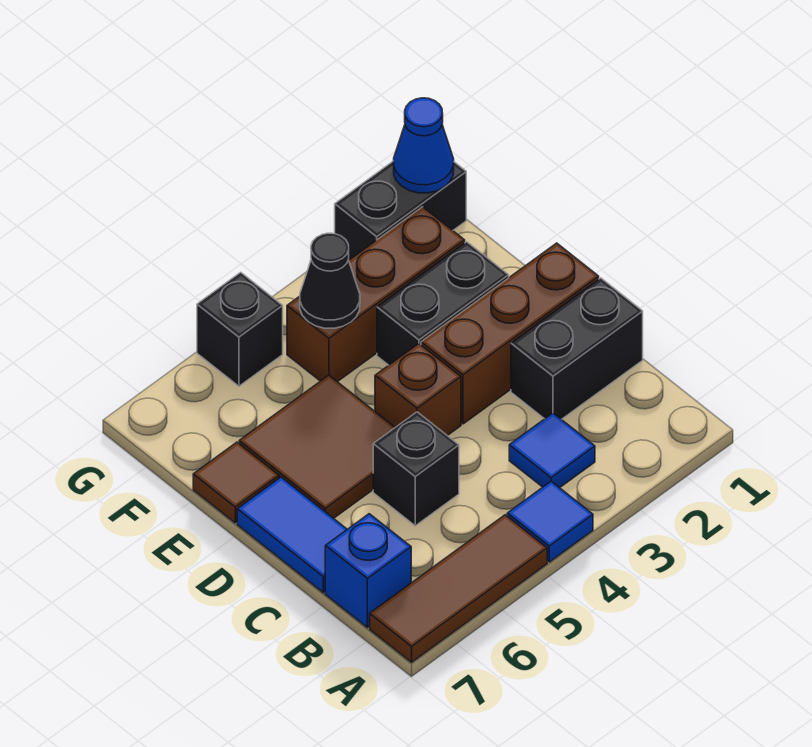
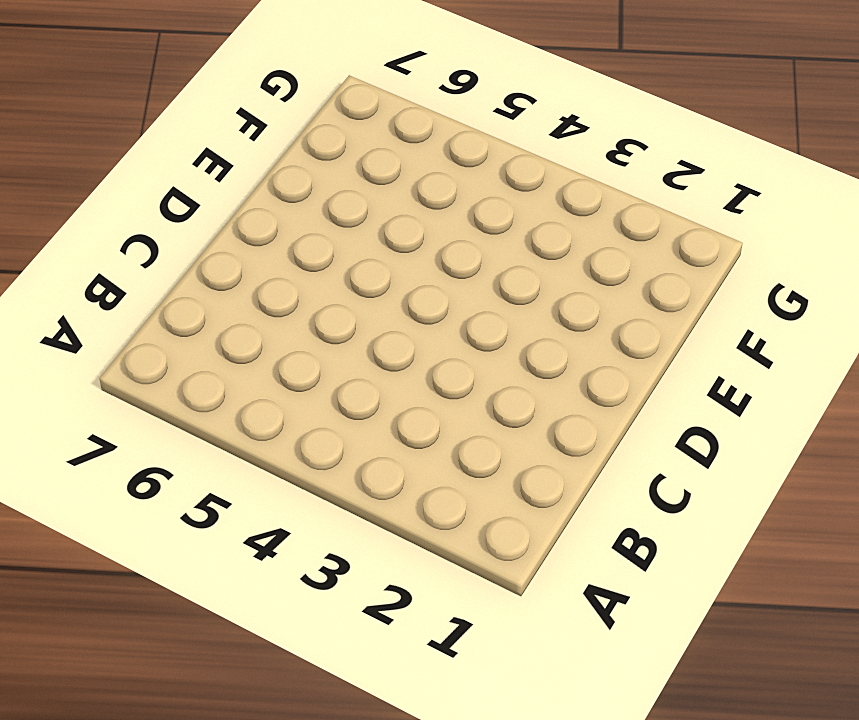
none -> blue 1x1 tile [507,481,593,562]
none -> brown 1x3 tile [370,515,547,662]
none -> blue 1x1 tile [509,413,595,488]

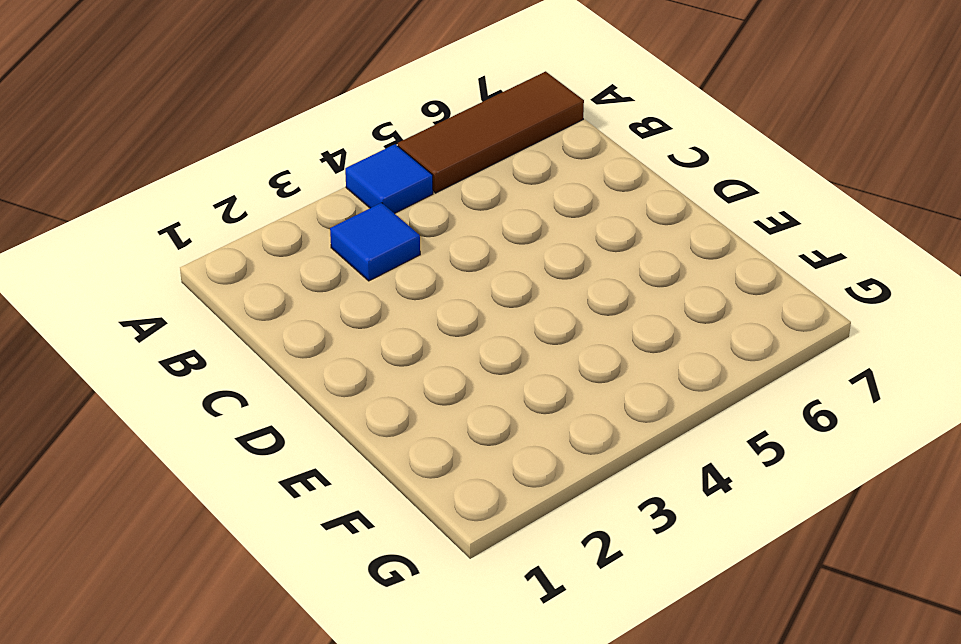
none -> blue 1x1 brick [325,514,411,628]
none -> black 1x2 brick [511,278,643,419]
none -> black 1x1 brick [373,412,459,526]

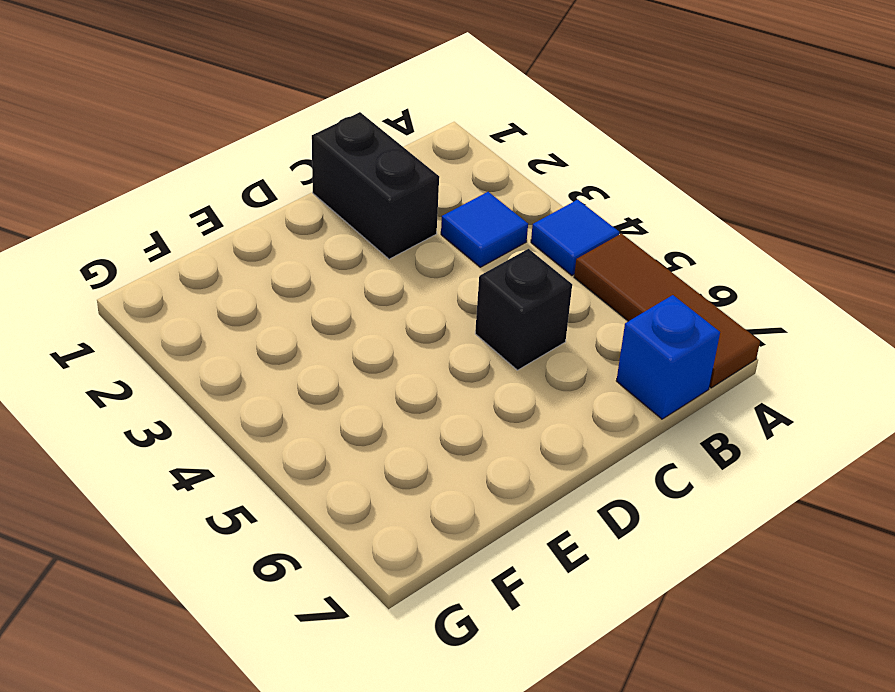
none -> blue 1x2 tile [237,477,347,593]
none -> brown 1x3 brick [421,243,599,424]
none -> brown 1x1 brick [375,344,461,436]

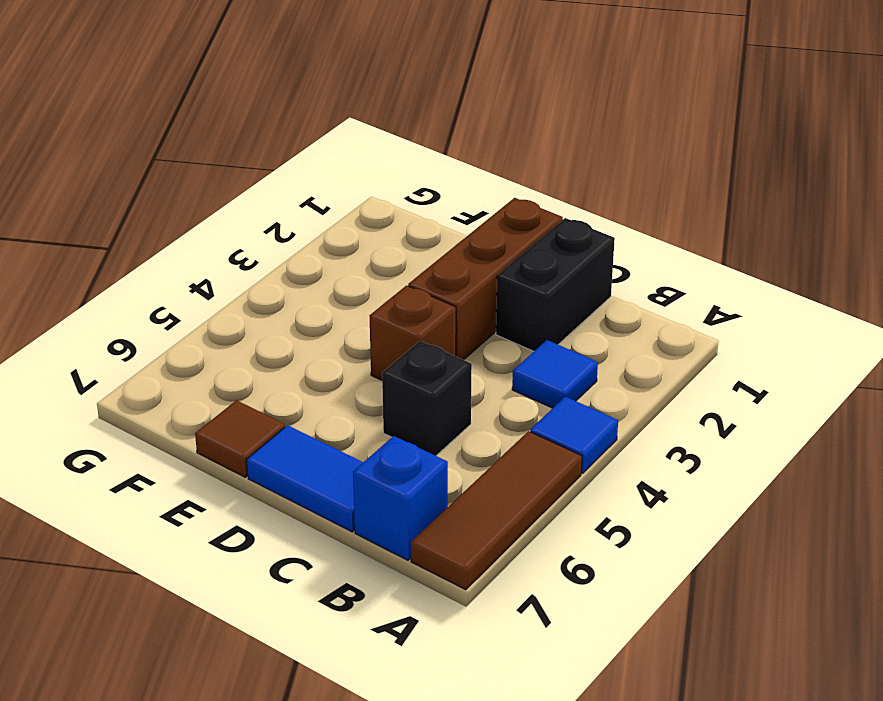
none -> brown 2x2 tile [239,375,395,518]
none -> black 1x2 brick [377,242,509,365]
none -> brown 1x3 brick [287,207,465,382]

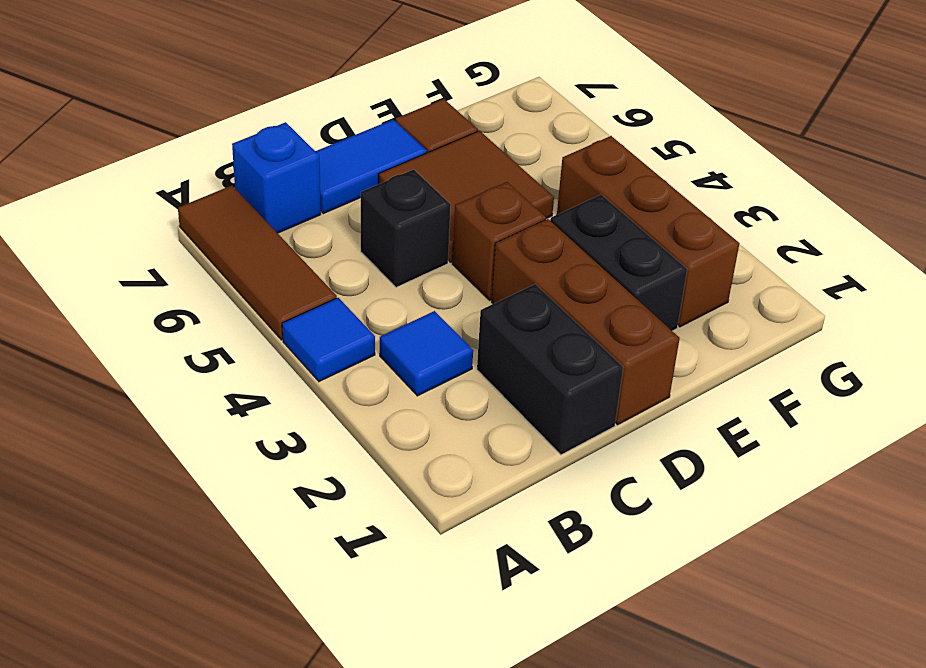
none -> black 1x2 brick [335,161,466,260]
none -> black 1x1 brick [197,272,283,386]
none -> black 1x1 cone [300,233,360,328]

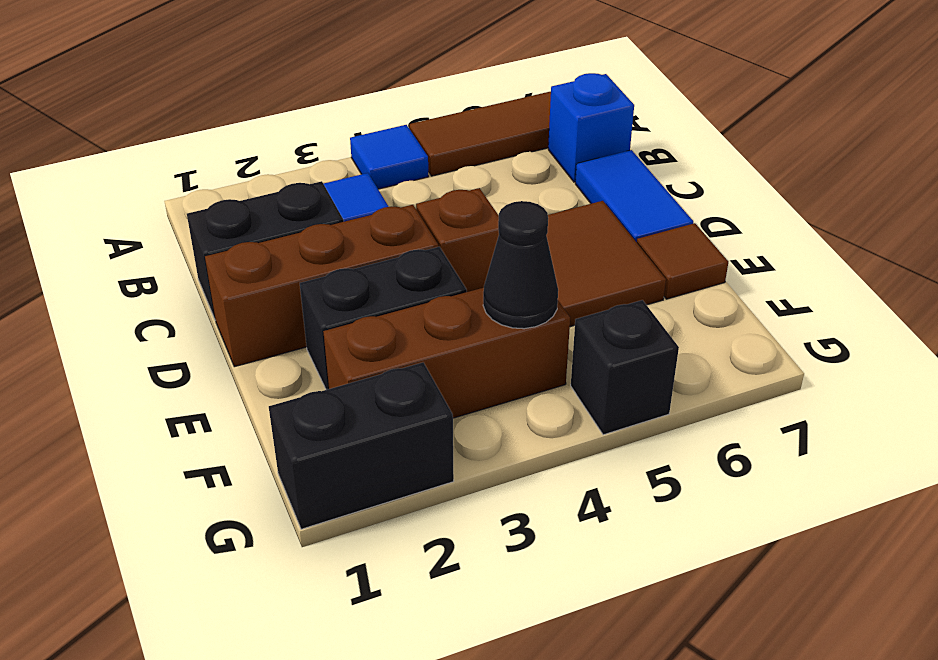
none -> black 1x1 brick [373,412,459,526]
none -> blue 1x1 cone [394,98,454,193]

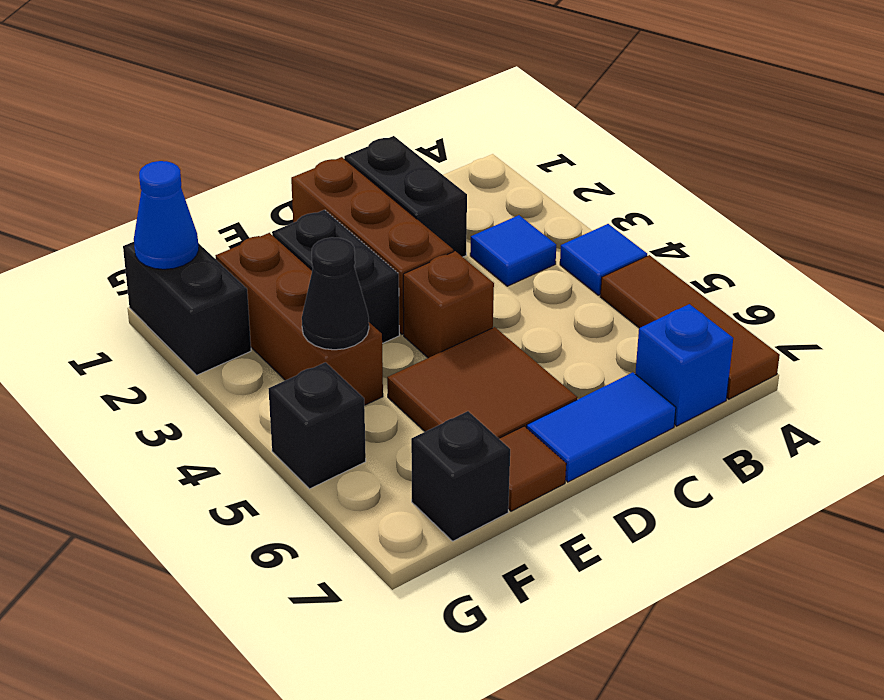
black 1x1 brick [411,411,510,541] -> black 1x1 brick moved to [373,412,459,526]

